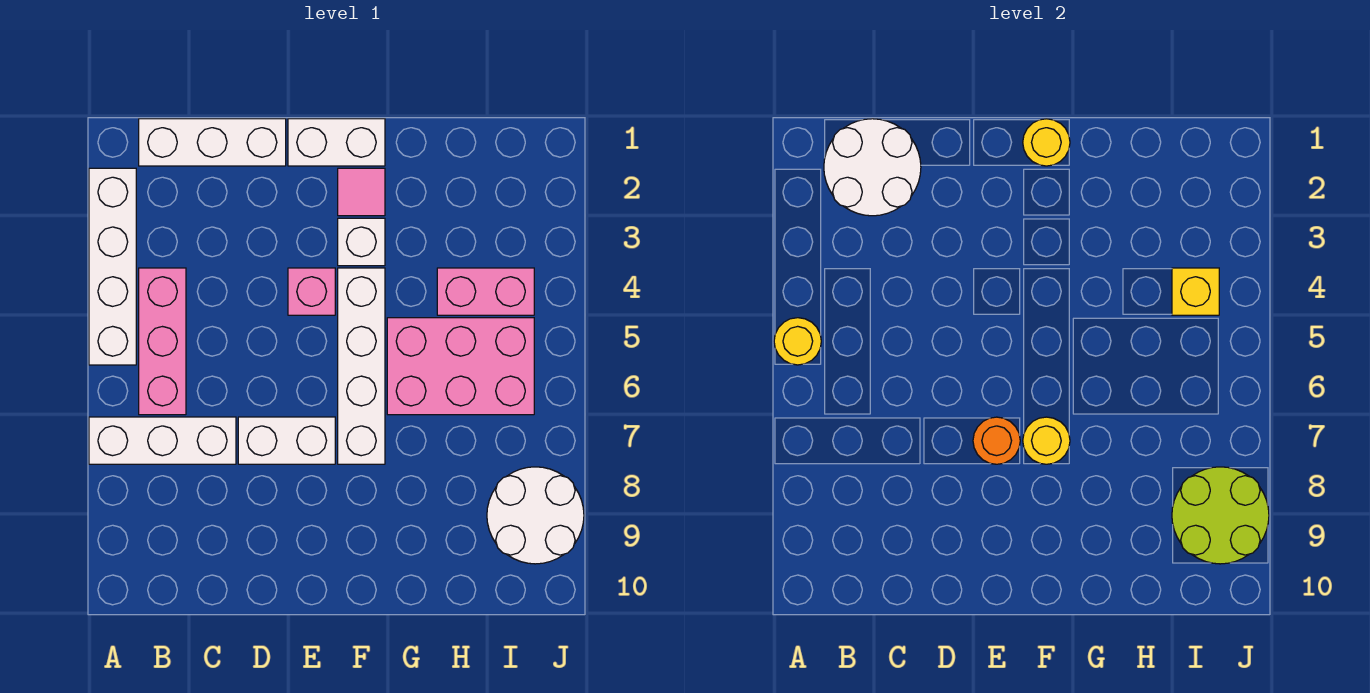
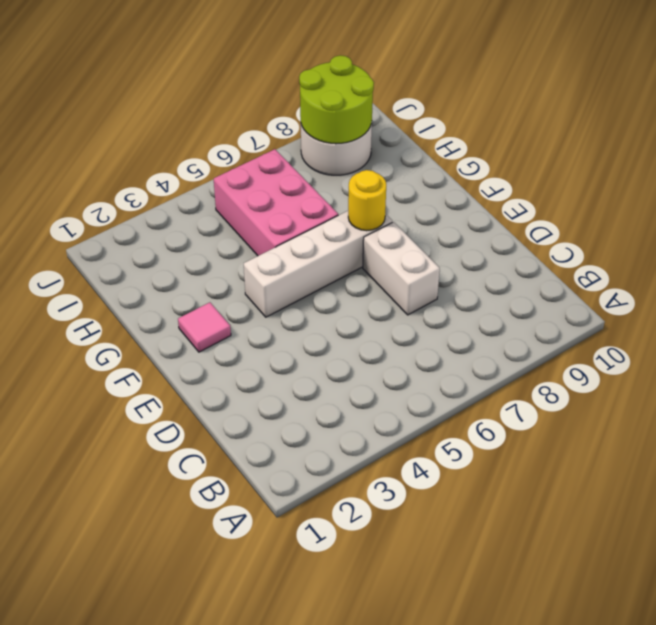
none -> white 1x4 brick [89,168,136,365]
none -> white 1x3 brick [89,417,236,464]
none -> white 1x3 brick [139,119,286,166]

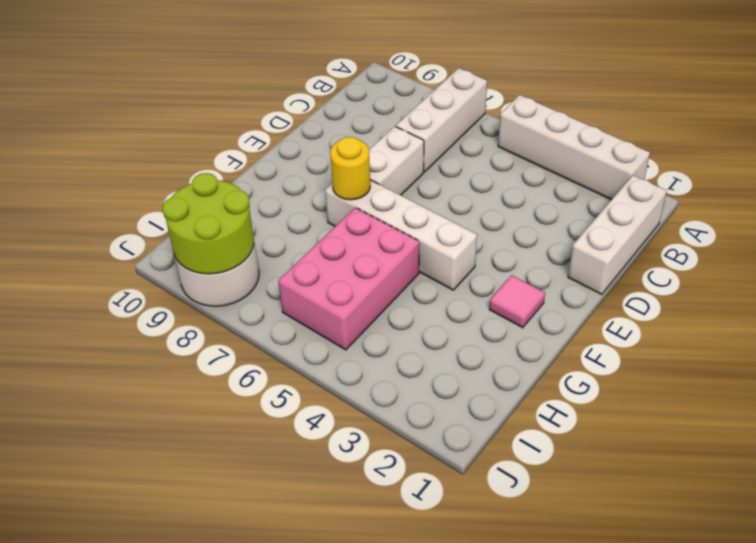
none -> pink 1x3 brick [139,268,186,415]
none -> white 1x2 brick [288,119,385,166]
none -> pink 1x1 brick [288,268,335,315]

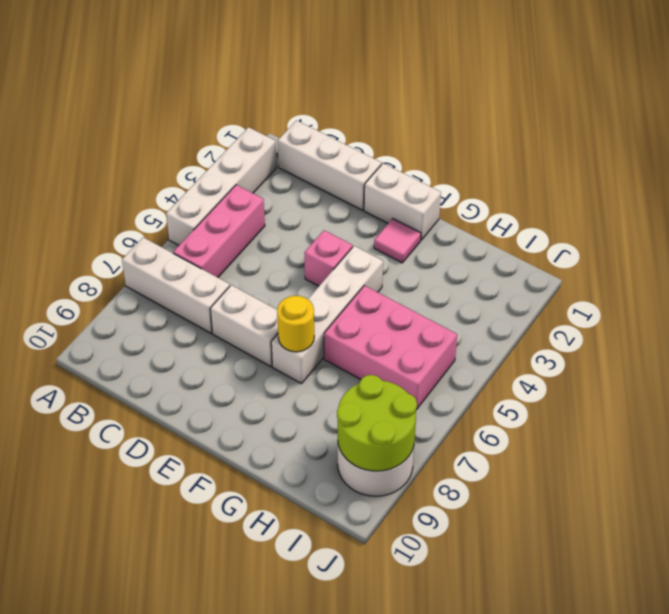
none -> white 1x1 brick [338,218,385,266]
none -> pink 1x2 brick [437,268,534,315]
none -> yellow 1x1 round brick [774,318,821,365]

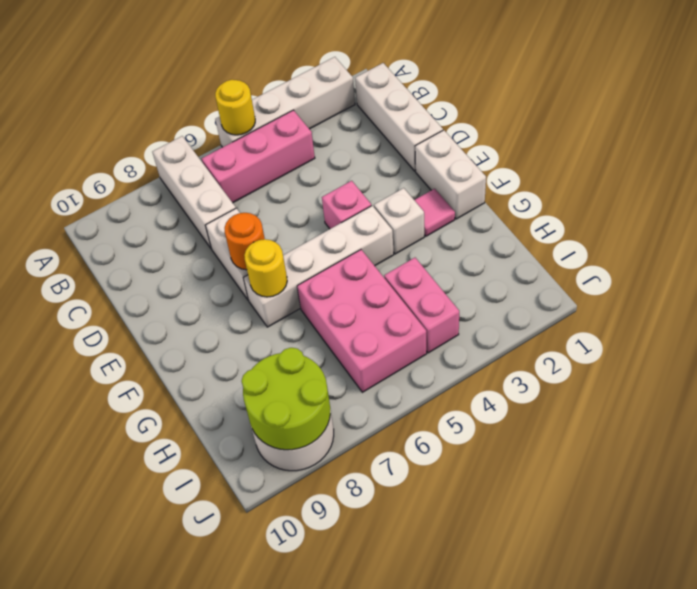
none -> white 2x2 round brick [824,119,921,216]
none -> yellow 1x1 round brick [1023,119,1070,166]
none -> yellow 1x1 brick [1172,268,1219,315]

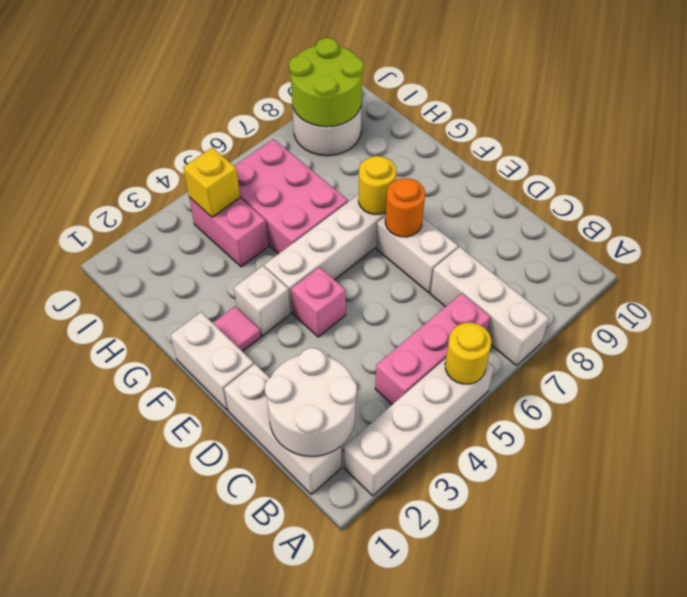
none -> yellow 1x1 round brick [1023,119,1070,166]

